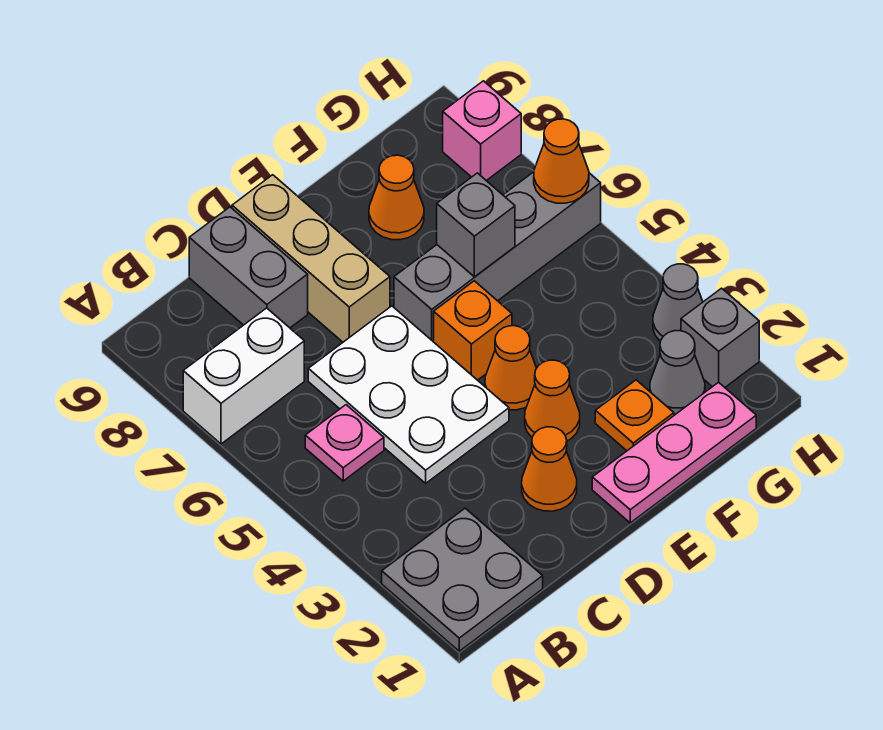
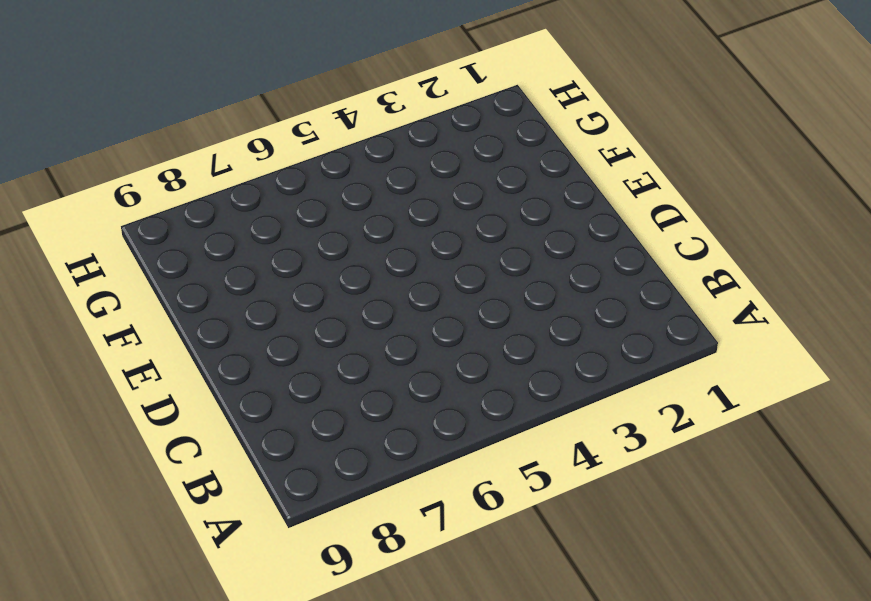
none -> grey 2x2 plate [382,508,543,651]
none -> white 1x2 brick [183,308,304,444]
none -> pink 1x1 plate [305,405,384,481]

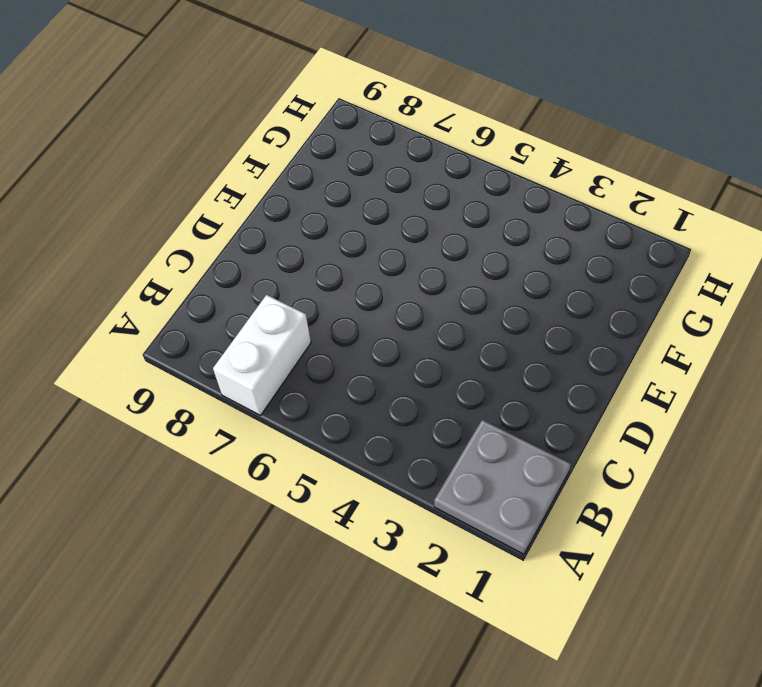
none -> pink 1x1 plate [305,405,384,481]
none -> white 2x3 plate [308,306,509,483]
none -> grey 1x2 brick [189,207,308,328]

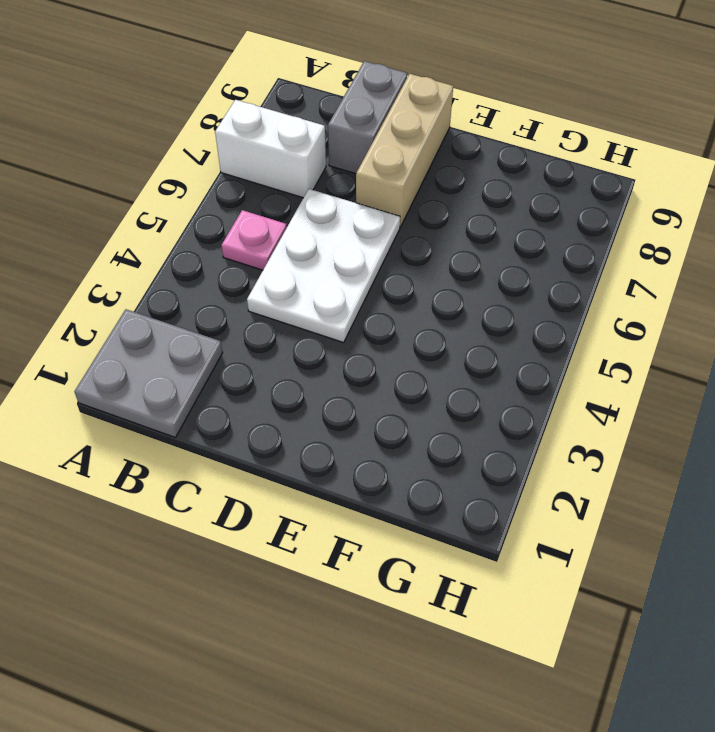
none -> orange 1x1 cone [522,427,577,511]
none -> pink 1x3 plate [592,382,756,523]
none -> orange 1x1 cone [525,360,580,441]

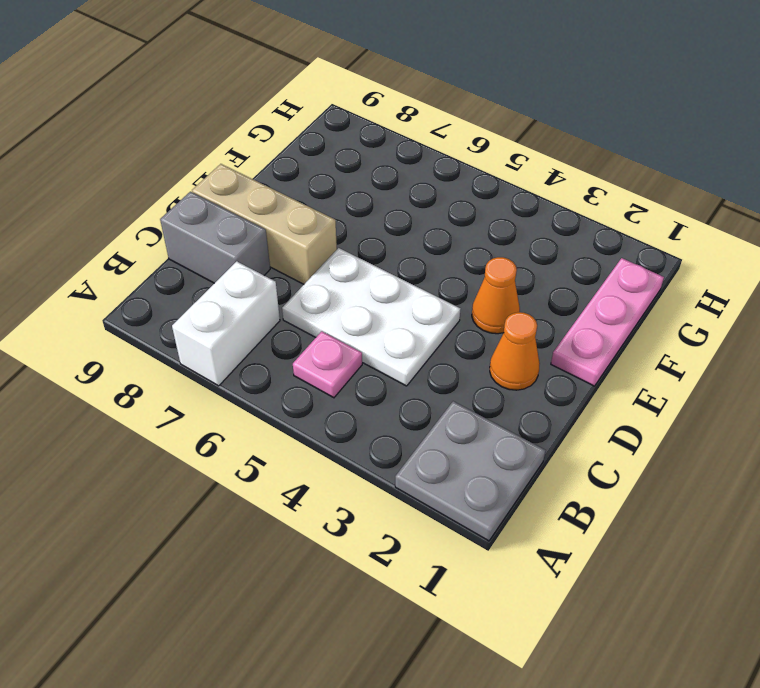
none -> orange 1x1 cone [485,326,537,410]
none -> orange 1x1 brick [434,281,512,380]
none -> grey 1x4 brick [394,172,601,342]

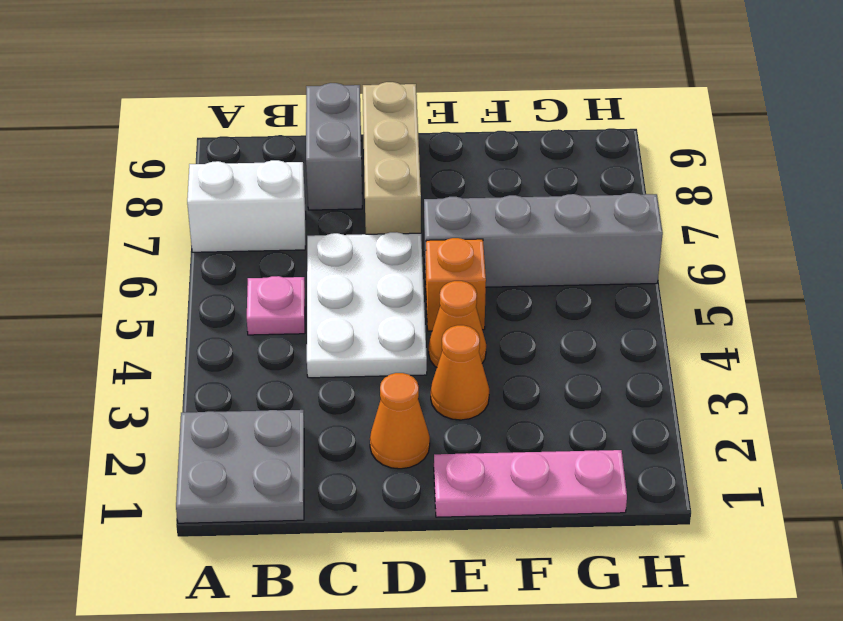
none -> orange 1x1 plate [595,380,674,451]
none -> orange 1x1 cone [369,155,424,240]
none -> grey 1x1 cone [650,331,705,415]

